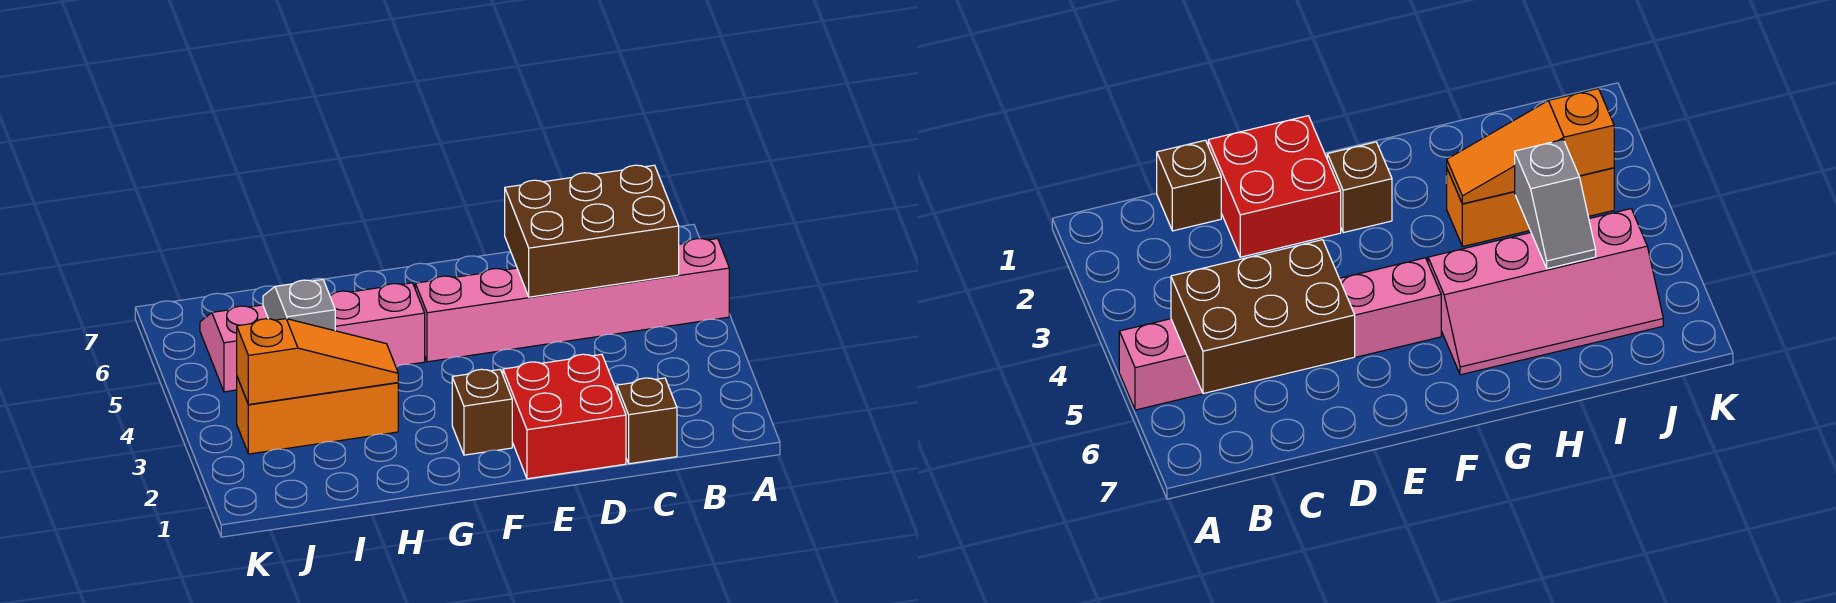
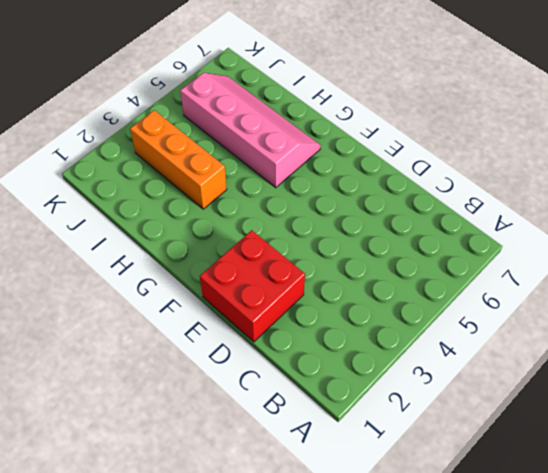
none -> pink 1x6 brick [415,239,729,362]
none -> brown 1x1 brick [617,378,677,464]

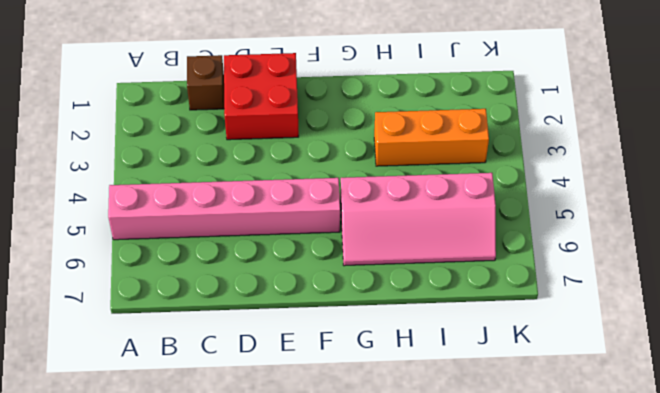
none -> brown 1x1 brick [452,369,512,455]
none -> brown 2x3 brick [505,165,679,297]

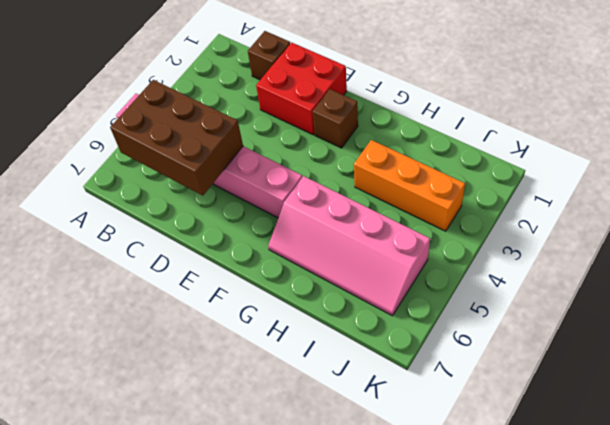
none -> orange 1x3 slope [237,319,398,405]
none -> grey 1x2 slope [263,279,335,331]

